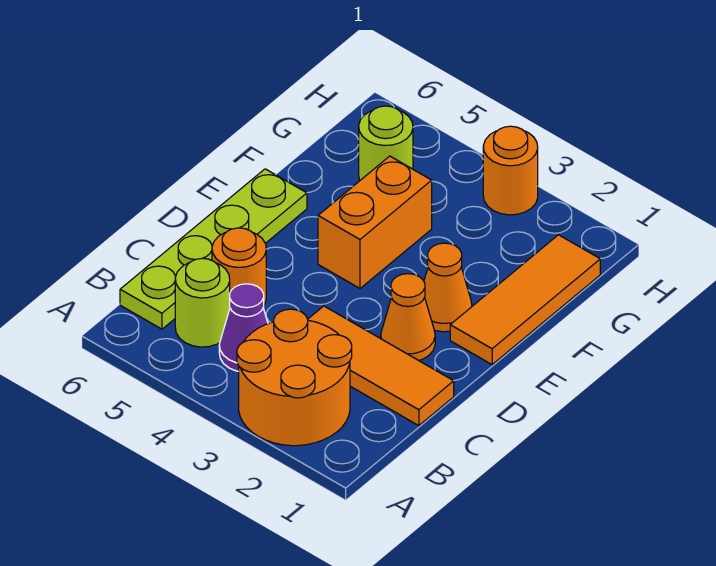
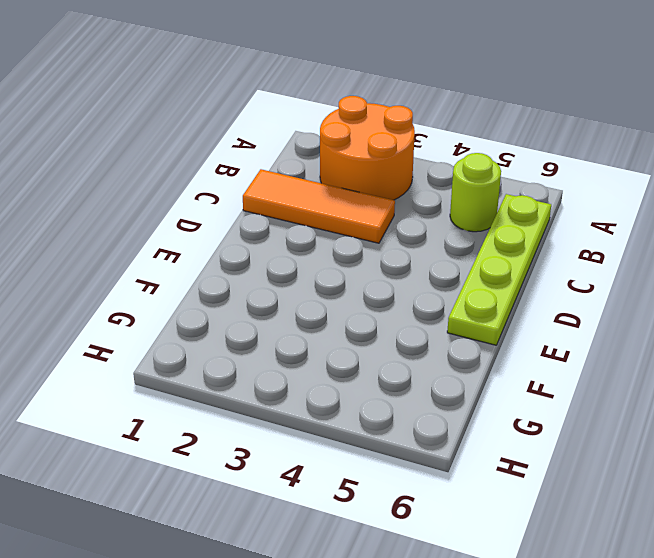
none -> purple 1x1 cone [219,284,268,371]
none -> orange 1x1 round brick [212,228,266,305]
none -> orange 1x1 cone [381,274,435,360]

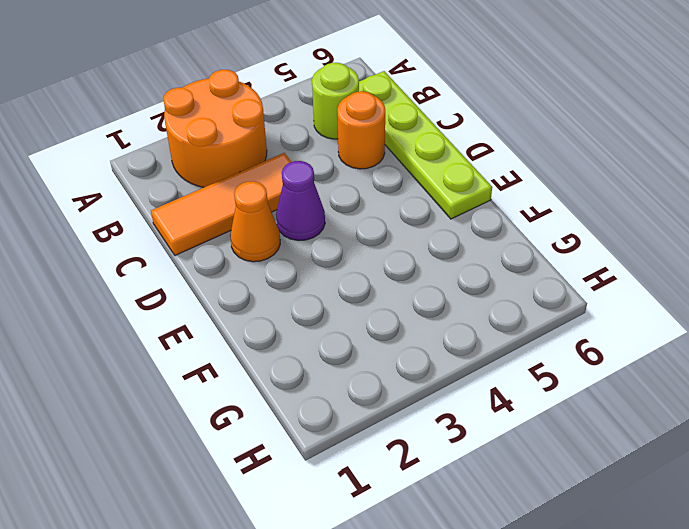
purple 1x1 cone [276,161,325,241] -> purple 1x1 cone moved to [219,284,268,371]
none -> orange 1x3 tile [450,235,600,365]
none -> orange 1x1 cone [424,243,472,332]
none -> orange 1x2 brick [318,156,432,288]

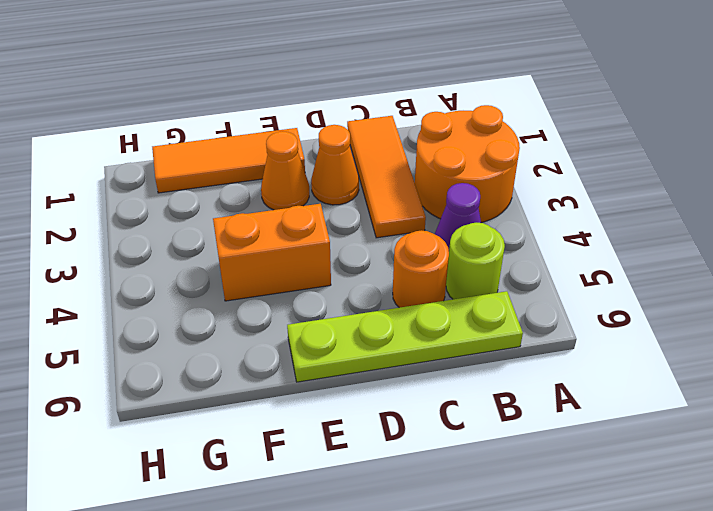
none -> lime 1x1 round brick [359,106,413,181]
none -> orange 1x1 round brick [483,126,538,215]

